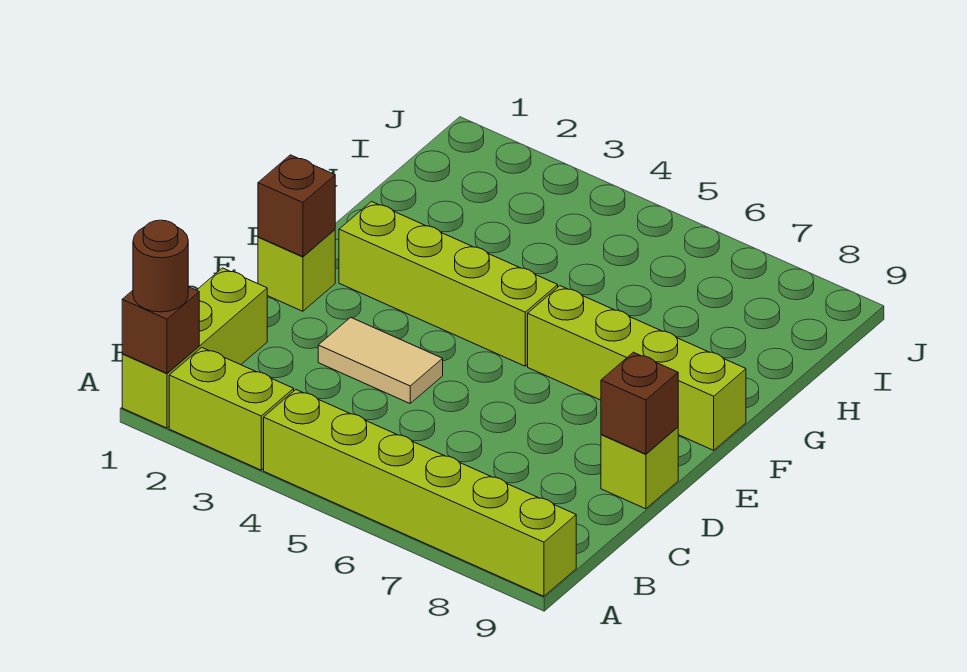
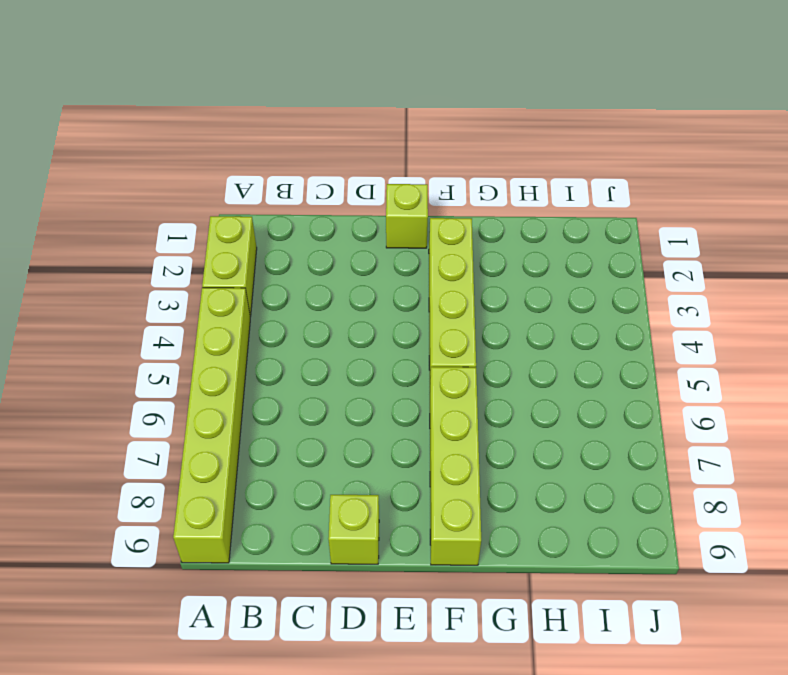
none -> lime 1x3 brick [122,268,267,428]
none -> tan 1x2 tile [318,317,443,403]
none -> brown 1x1 brick [122,287,199,373]

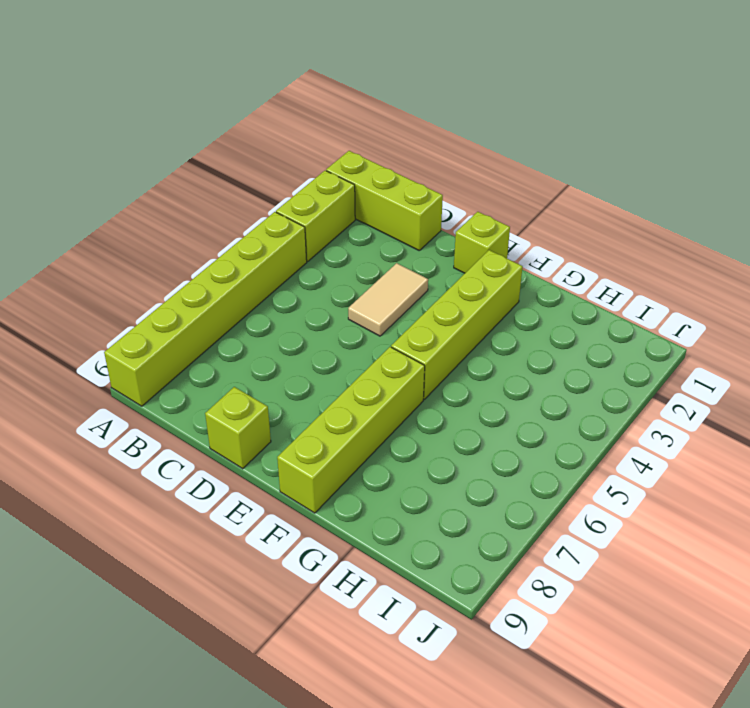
none -> brown 1x1 brick [122,287,199,373]
none -> brown 1x1 brick [601,352,678,454]
none -> brown 1x1 brick [258,155,335,257]

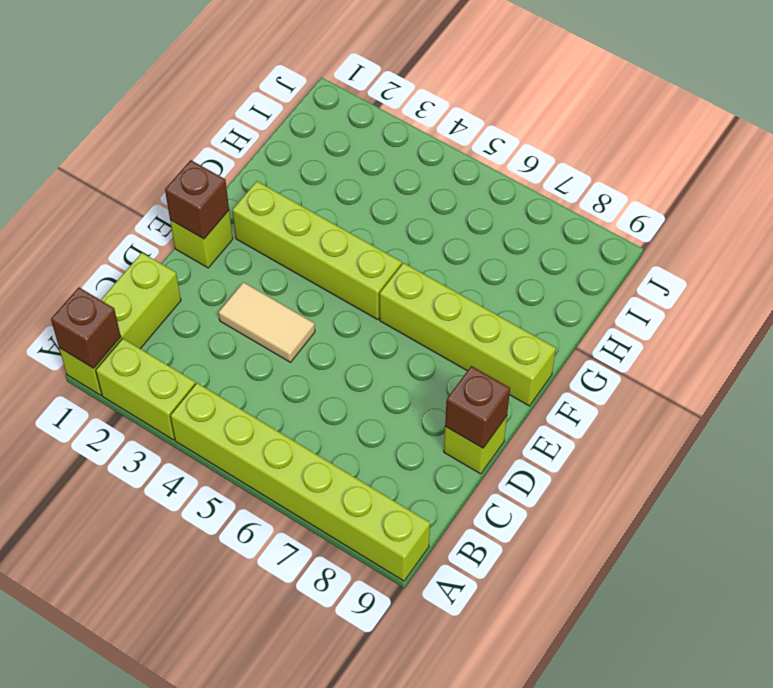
none -> brown 1x1 round brick [133,220,188,312]

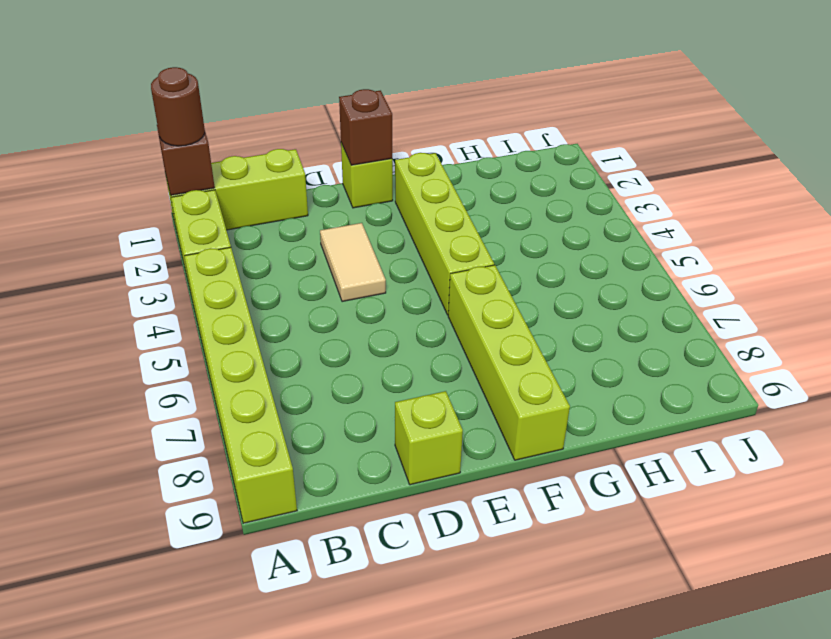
none -> brown 1x1 brick [601,352,678,454]

